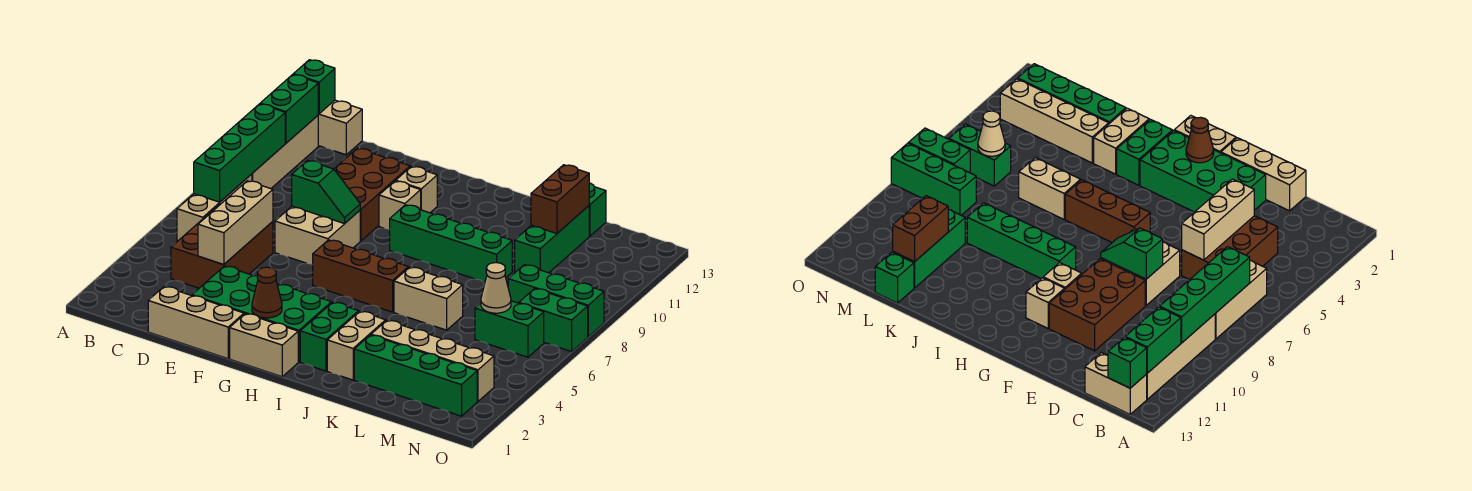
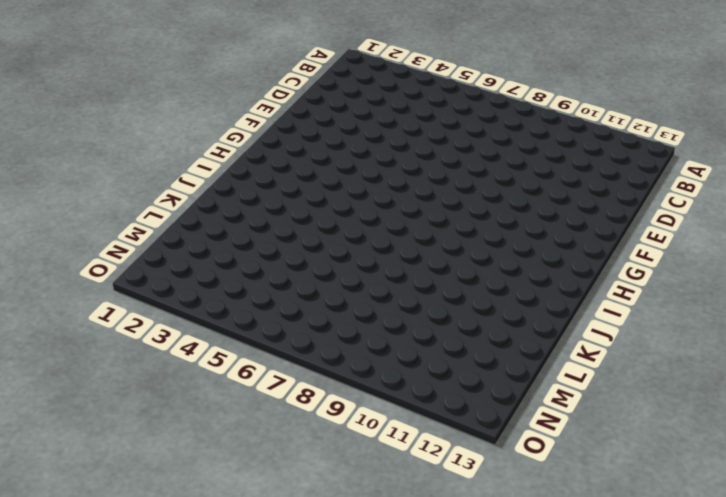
none -> tan 1x3 brick [177,174,252,241]
none -> tan 1x4 brick [252,116,318,189]
none -> tan 1x2 brick [318,100,362,155]
none -> brown 2x3 brick [171,204,273,288]

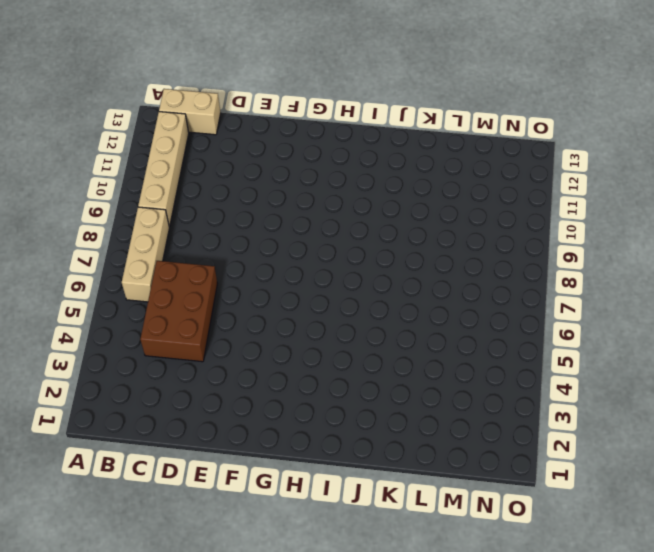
none -> tan 1x3 brick [148,287,244,359]
none -> green 2x4 brick [192,266,331,362]
none -> tan 2x2 brick [275,206,360,265]
none -> brown 2x3 brick [334,148,410,241]

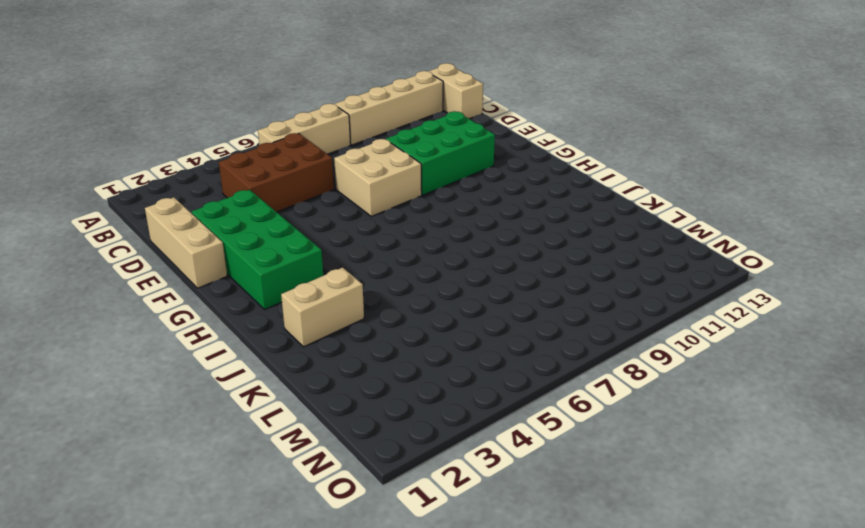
green 2x3 brick [386,111,495,195] -> brown 2x3 brick [334,148,410,241]
none -> tan 1x2 brick [230,314,298,377]
none -> brown 1x3 brick [313,240,408,312]
none -> tan 1x1 brick [379,181,421,230]
none -> tan 1x1 brick [396,166,437,213]

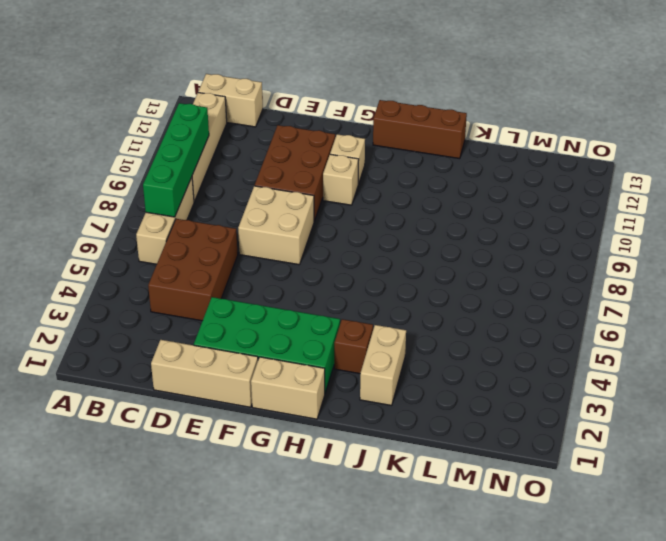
brown 1x3 brick [373,100,467,159] -> brown 1x3 brick moved to [313,240,408,312]
brown 1x1 brick [334,319,373,374] -> green 1x2 brick [300,302,359,371]
none -> green 1x4 brick [390,205,512,282]
none -> tan 1x2 brick [394,267,463,330]
none -> green 1x4 brick [354,335,477,416]
none -> tan 1x4 brick [371,320,494,401]

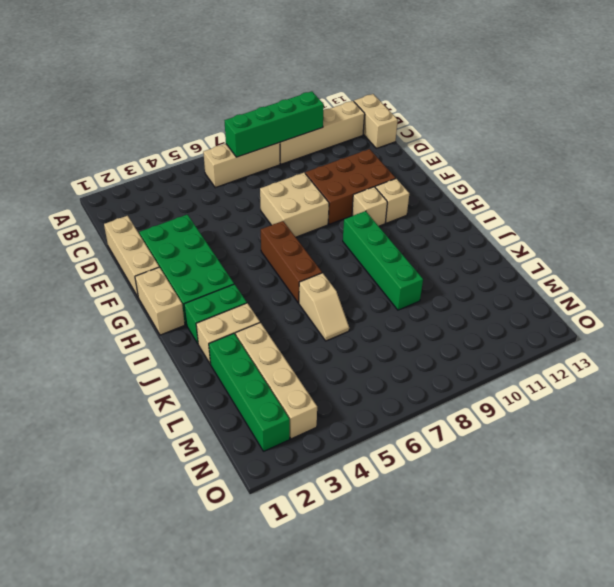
tan 1x2 slope [299,273,349,341] -> tan 1x2 brick [394,267,463,330]
none -> brown 2x3 brick [171,204,273,288]
none -> green 1x3 brick [515,206,589,273]
none -> green 1x1 brick [589,183,606,236]
none -> green 1x2 brick [475,301,544,357]

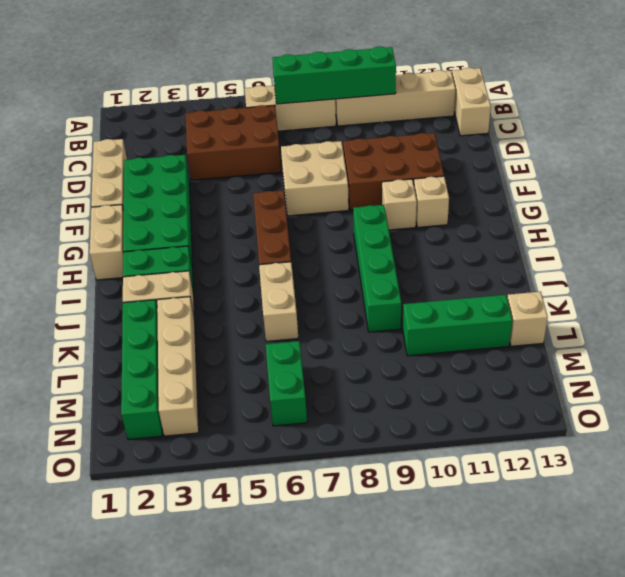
tan 1x1 brick [507,292,548,346] -> green 1x1 brick [589,183,606,236]
none -> green 1x3 brick [508,265,604,337]
none -> green 1x2 brick [519,289,588,352]
none -> green 1x2 brick [260,74,318,143]
none -> green 1x1 brick [293,60,335,114]

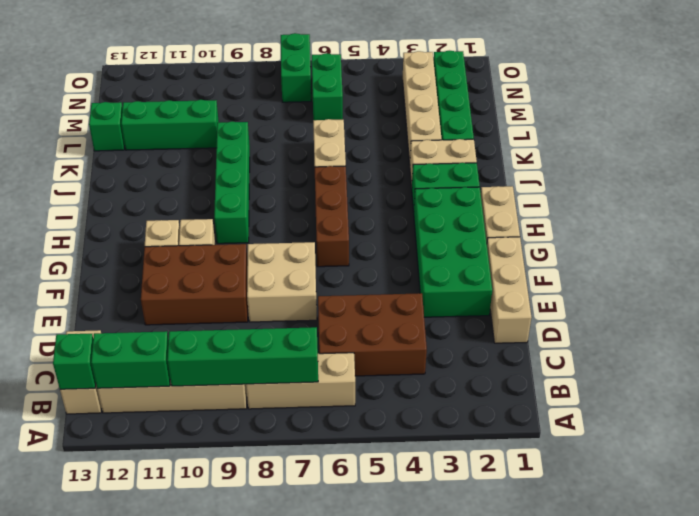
none -> green 1x3 brick [508,265,604,337]
none -> tan 1x3 brick [198,181,273,265]
none -> green 1x2 slope [292,160,360,224]
none -> brown 1x1 cone [252,267,282,318]

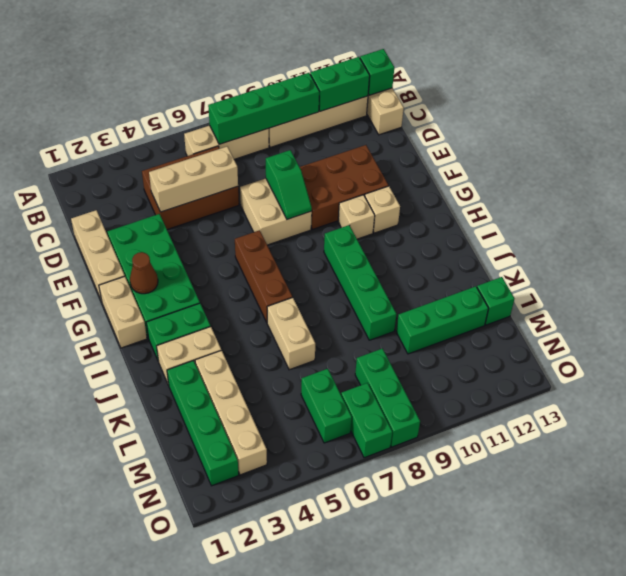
none -> brown 1x2 brick [531,165,589,234]
none -> tan 1x1 cone [481,263,511,313]

